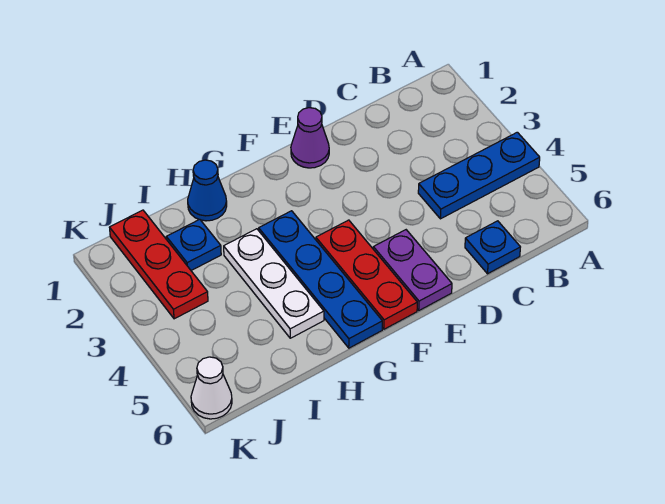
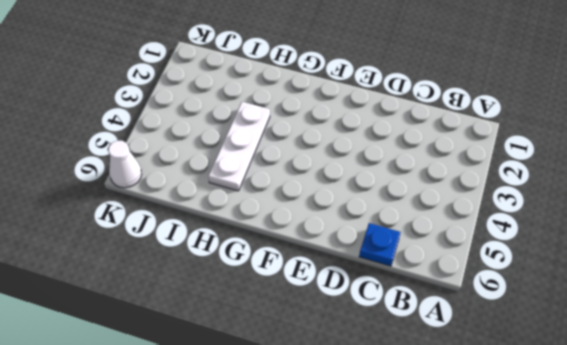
none -> blue 1x3 plate [418,132,540,219]
none -> purple 1x1 cone [291,108,329,168]

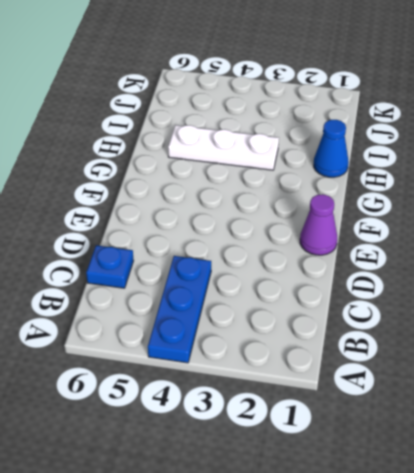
none -> purple 1x2 plate [373,230,452,310]
none -> red 1x3 plate [316,220,417,329]

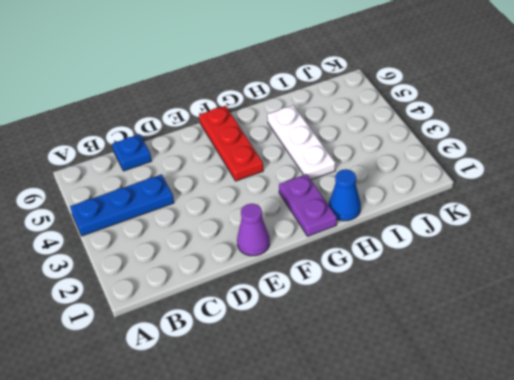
purple 1x2 plate [279,174,337,236] -> purple 1x2 plate moved to [373,230,452,310]
none -> blue 1x4 plate [259,211,382,348]
none -> blue 1x1 plate [166,219,221,270]

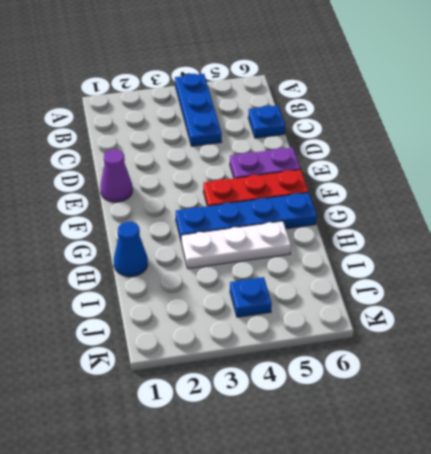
blue 1x1 plate [230,277,272,317] -> blue 1x1 plate moved to [166,219,221,270]
none -> red 1x3 plate [110,210,208,319]
none -> white 1x1 cone [191,357,232,419]

